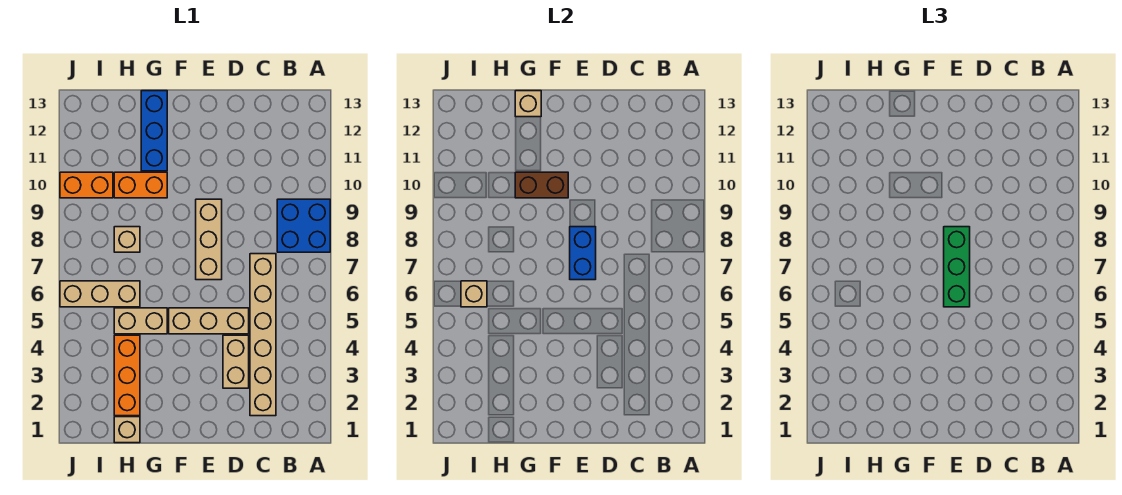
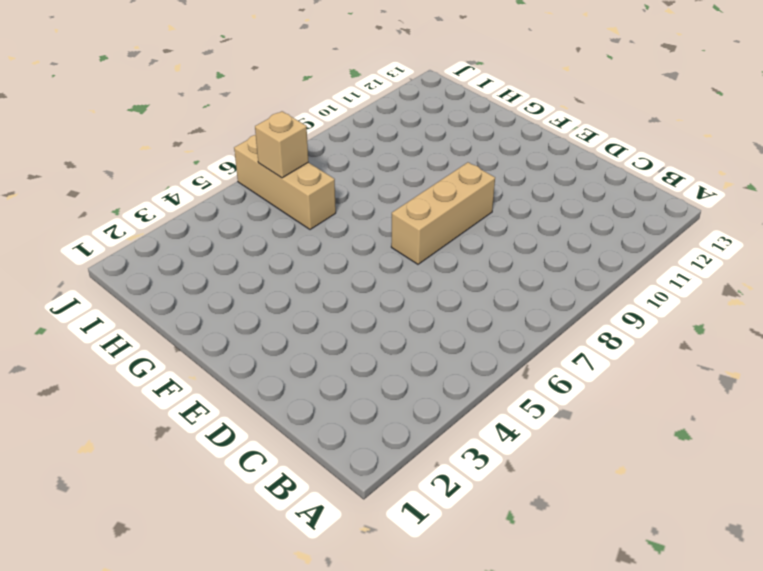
none -> blue 2x2 brick [277,199,330,252]
none -> tan 1x6 brick [250,254,276,416]
none -> tan 1x2 brick [223,335,249,388]

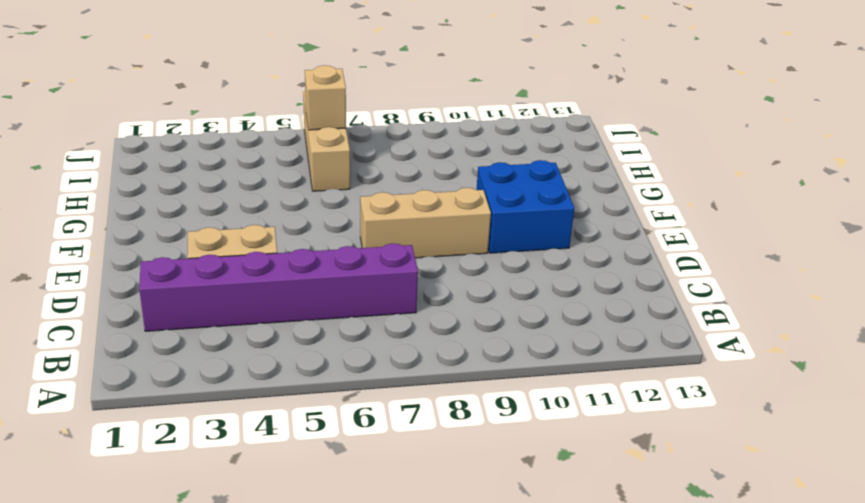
purple 1x6 brick [139,243,418,331] -> tan 1x6 brick [250,254,276,416]
blue 2x2 brick [477,160,574,253] -> blue 2x2 brick moved to [277,199,330,252]
none -> tan 1x3 brick [169,308,249,334]
none -> tan 1x2 brick [114,308,167,334]
none -> orange 1x2 brick [114,172,167,198]

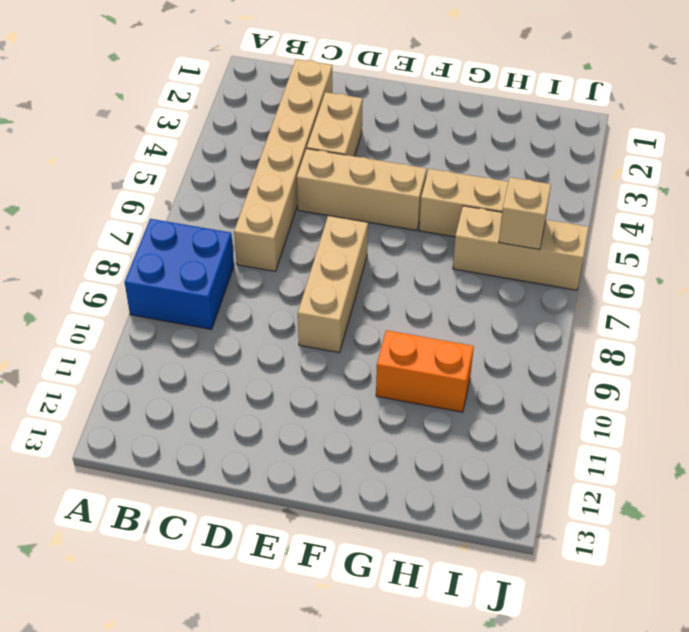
none -> blue 1x3 brick [141,91,167,171]
none -> tan 1x1 brick [114,417,140,443]
none -> orange 1x3 brick [114,335,140,416]

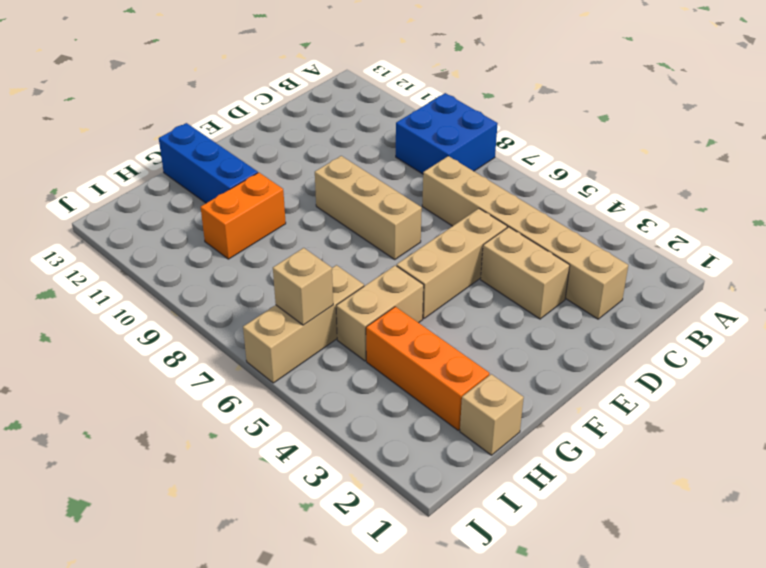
none -> tan 1x1 brick [114,227,140,252]
none -> orange 1x2 brick [60,172,113,198]
none -> blue 1x2 brick [570,227,596,280]

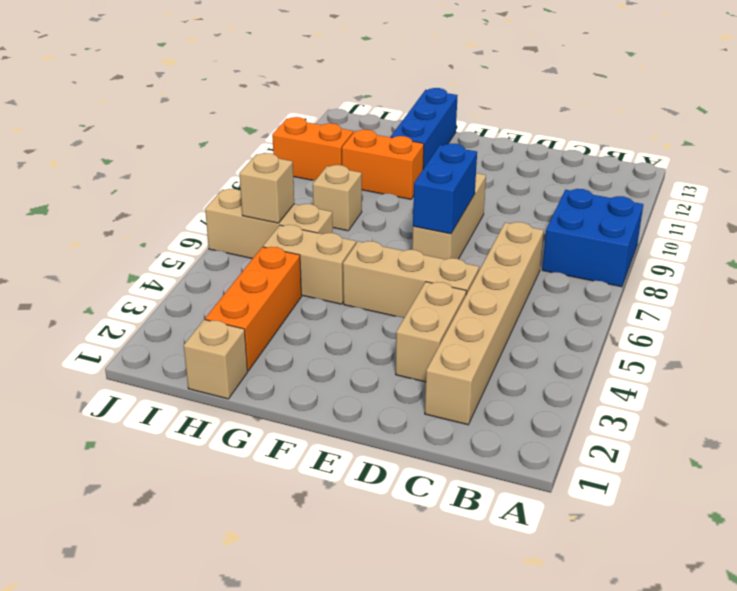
none -> brown 1x2 brick [515,172,568,198]
none -> tan 1x1 brick [515,91,541,117]
none -> green 1x3 brick [944,227,970,307]

